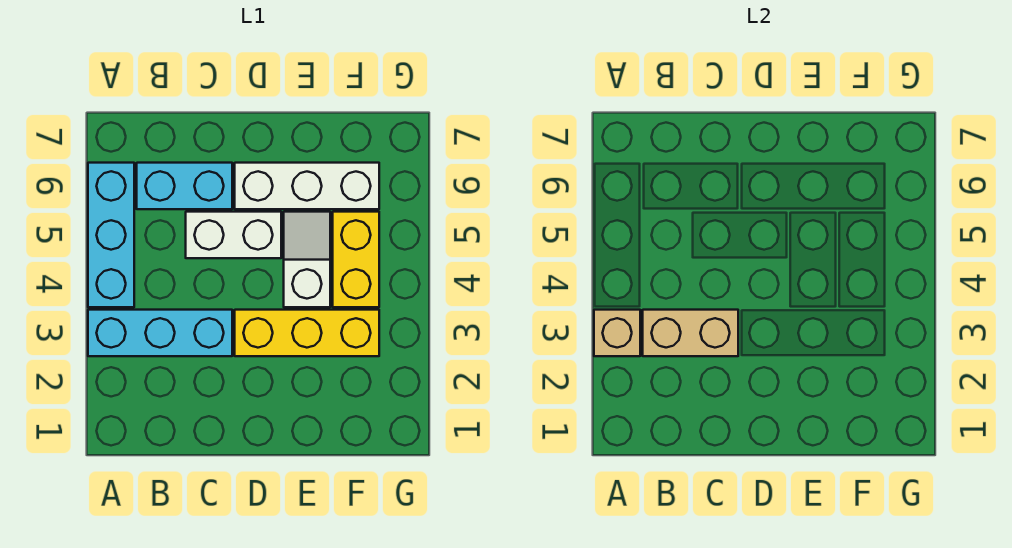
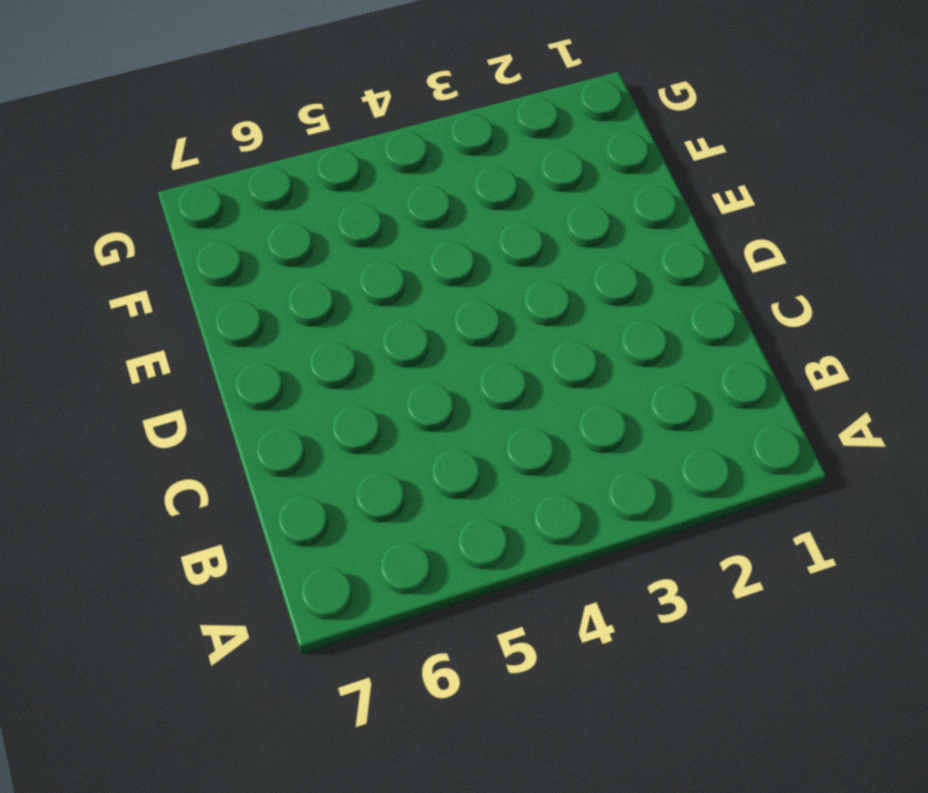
none -> cyan 1x3 brick [88,310,232,356]
none -> cyan 1x3 brick [88,163,134,307]

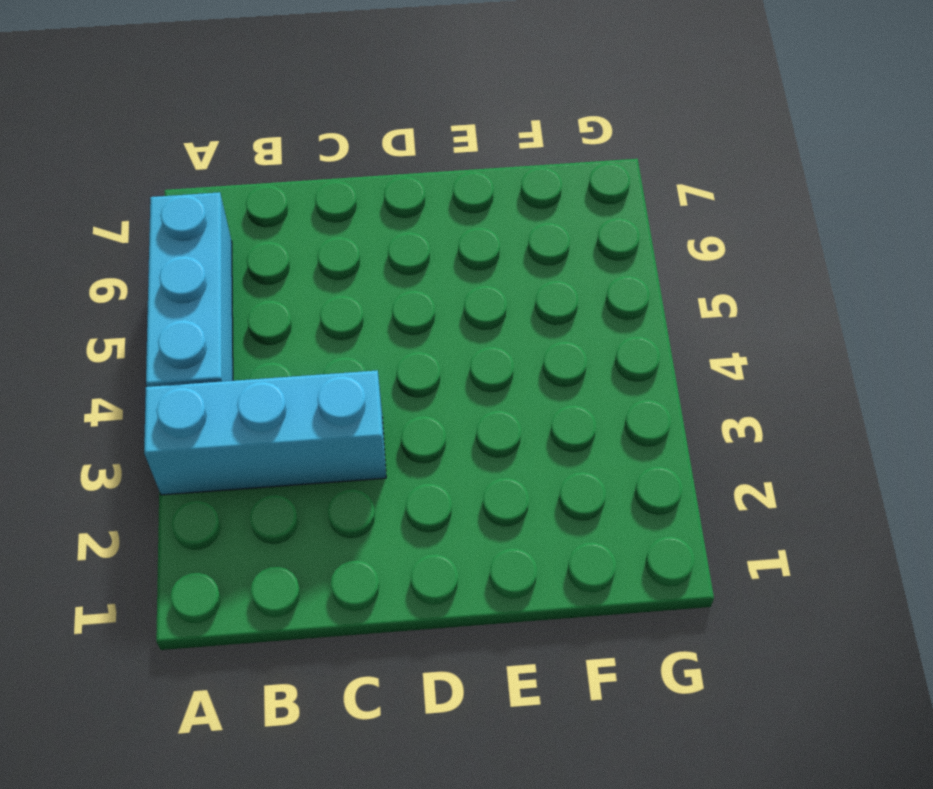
none -> cyan 1x2 brick [137,163,232,209]
none -> white 1x2 brick [186,212,281,258]

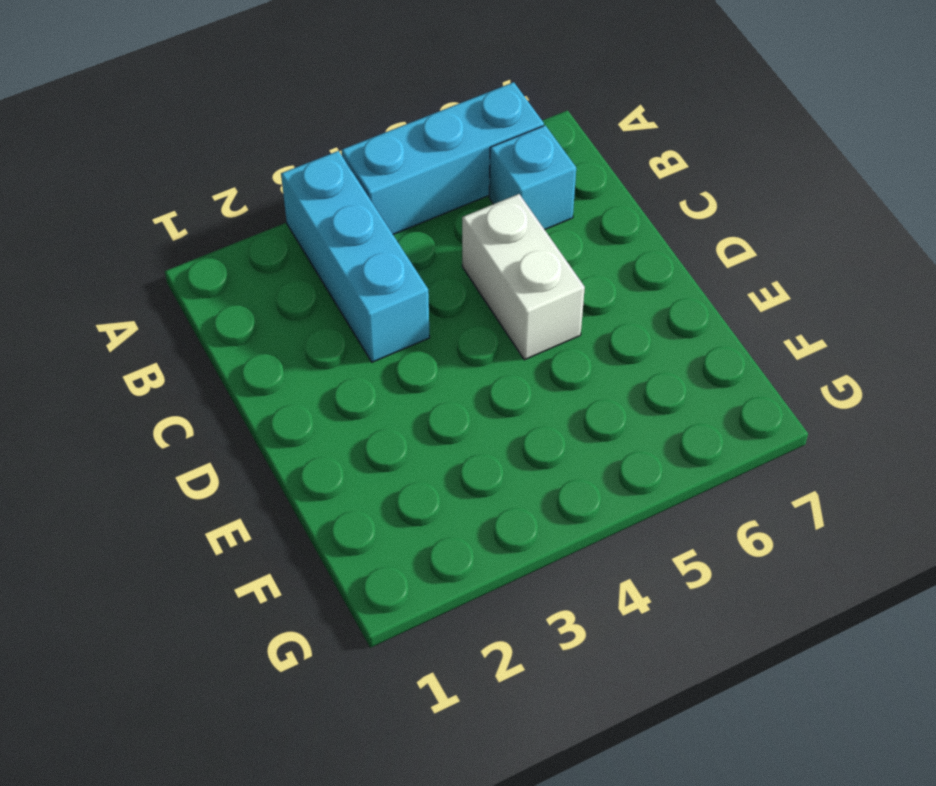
cyan 1x1 brick [489,125,576,230] -> cyan 1x2 brick [137,163,232,209]
none -> yellow 1x3 brick [235,310,379,356]
none -> white 1x3 brick [235,163,379,209]

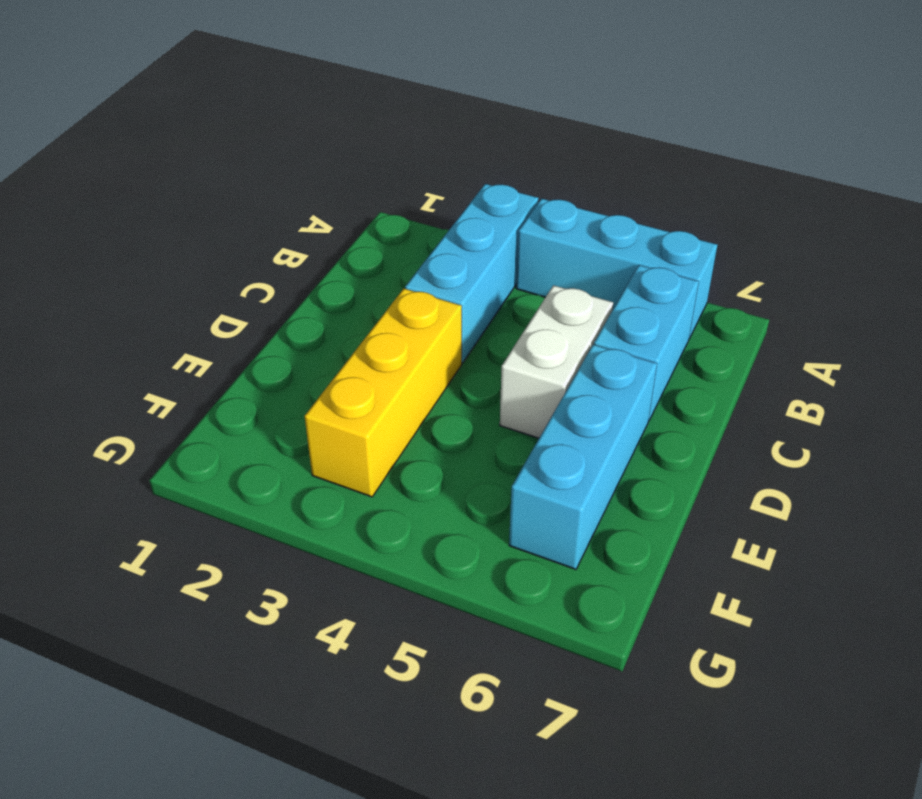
cyan 1x3 brick [509,345,657,569] -> white 1x3 brick [235,163,379,209]
none -> white 1x2 slope [284,212,330,307]
none -> yellow 1x2 brick [333,212,379,307]

